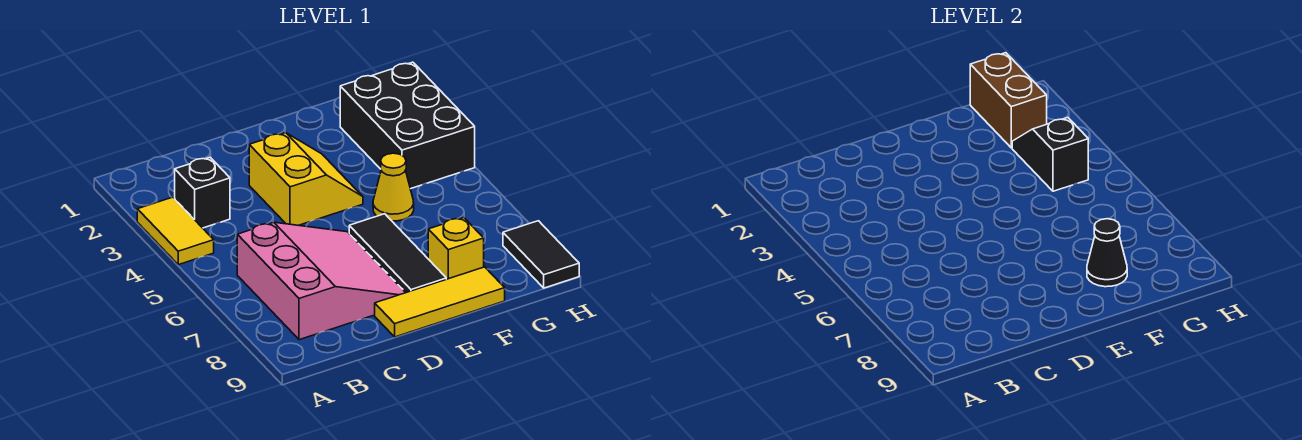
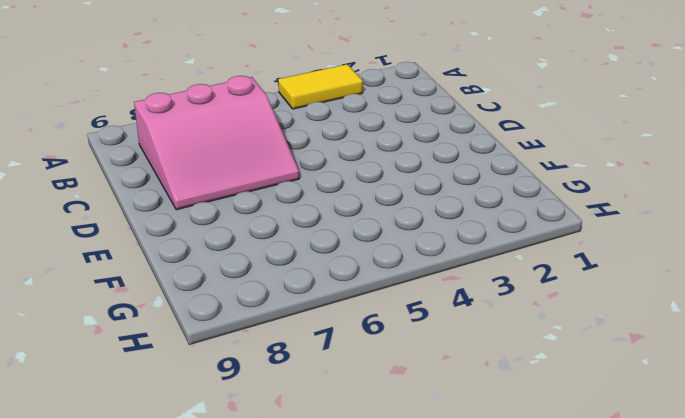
none -> black 1x1 brick [175,157,230,228]
none -> yellow 2x2 slope [249,133,363,225]
none -> yellow 1x3 tile [375,267,505,337]

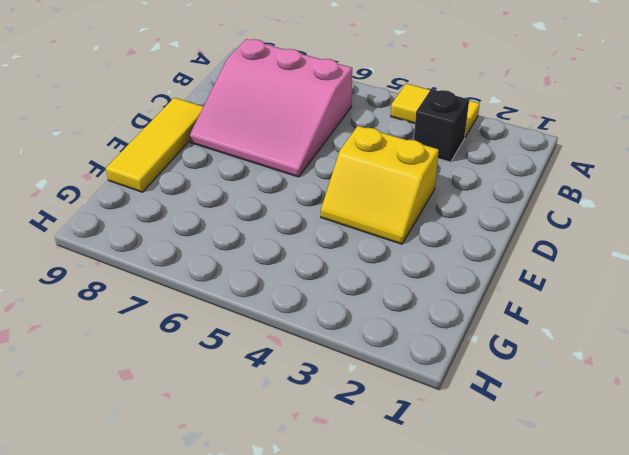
none -> black 1x3 tile [349,214,446,293]
none -> yellow 1x1 cone [373,153,414,221]
none -> yellow 1x1 brick [428,217,484,279]

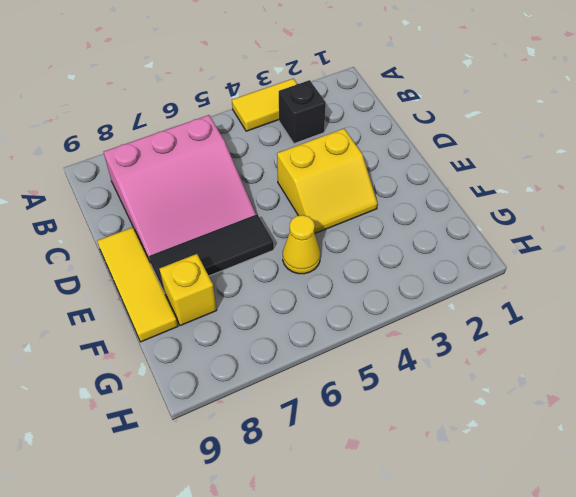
none -> black 2x3 brick [340,62,475,189]
none -> black 1x2 tile [503,221,579,288]
none -> black 1x1 cone [1087,219,1127,287]

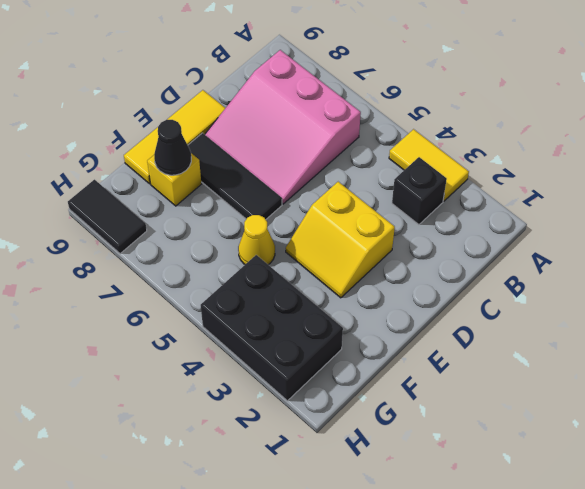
none -> brown 1x2 brick [970,53,1047,148]
none -> black 1x2 slope [1012,118,1088,191]

